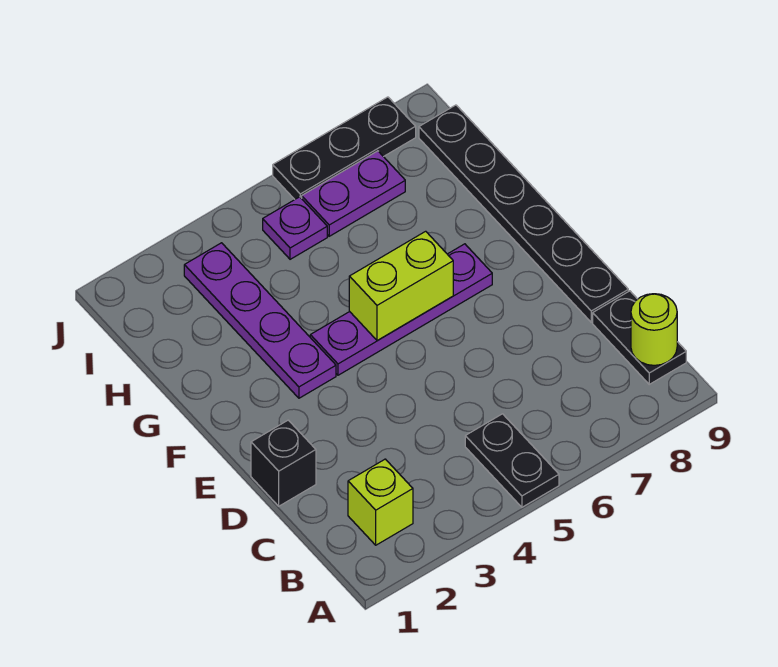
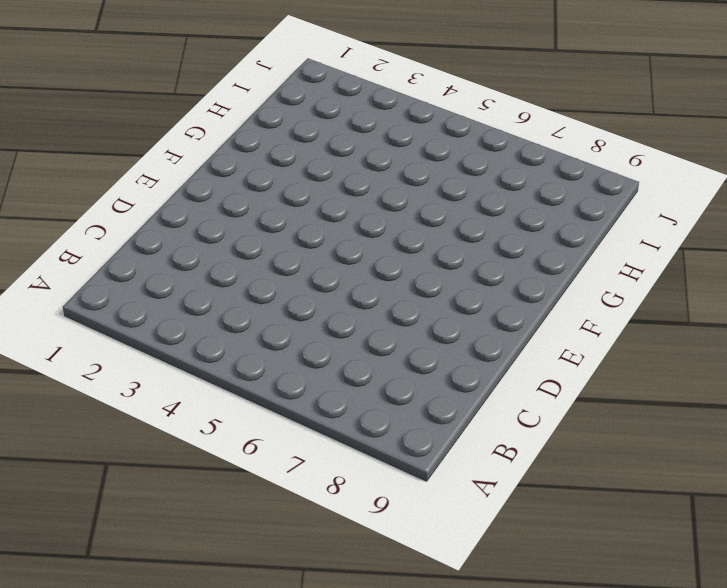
none -> black 1x2 plate [465,414,559,507]
none -> lime 1x1 brick [348,459,413,545]
none -> black 1x2 plate [593,291,686,384]

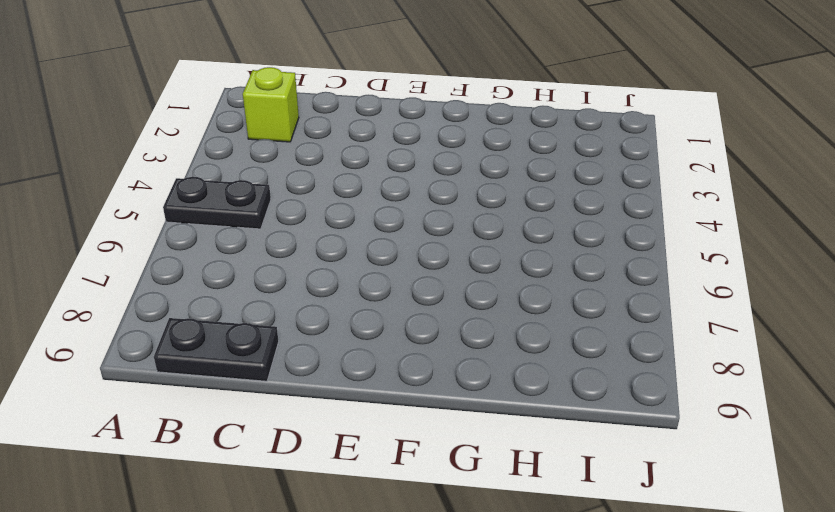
none -> black 1x1 brick [251,420,316,506]
none -> black 1x6 plate [419,105,628,322]
none -> purple 1x4 plate [184,243,336,398]

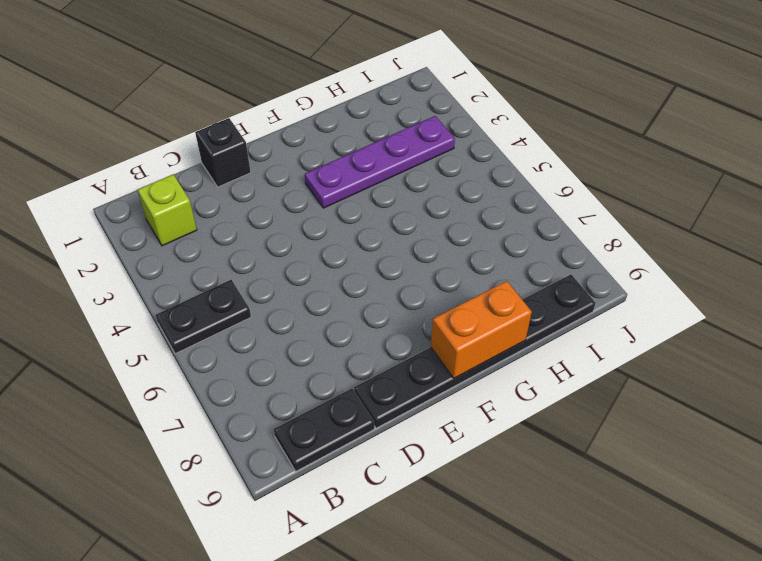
orange 1x2 brick [431,281,532,378] -> none
none -> purple 1x4 plate [310,244,492,375]
none -> purple 1x1 plate [263,197,327,259]
none -> purple 1x2 plate [302,151,405,236]

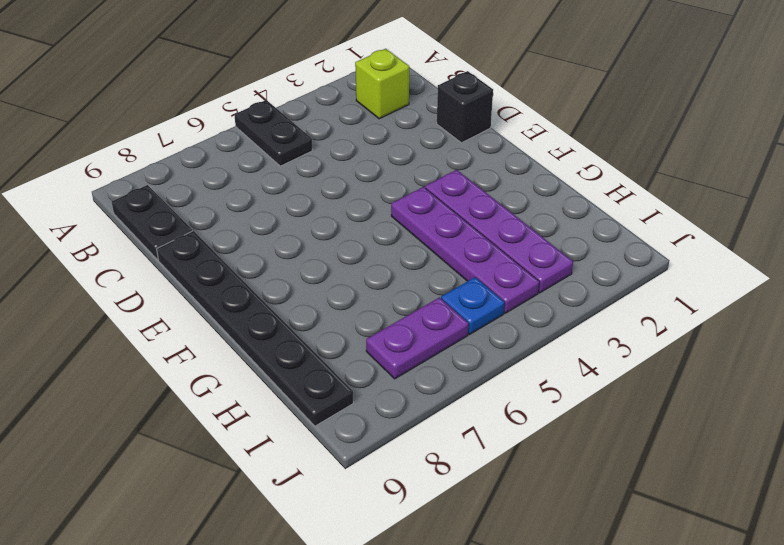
purple 1x4 plate [391,187,539,313] -> purple 1x4 plate turned to [310,244,492,375]
blue 1x1 plate [441,277,504,334] -> purple 1x1 plate [263,197,327,259]
none -> black 1x3 plate [273,97,416,199]
none -> lime 1x1 round brick [631,294,677,365]
none -> lime 1x2 brick [349,231,453,340]

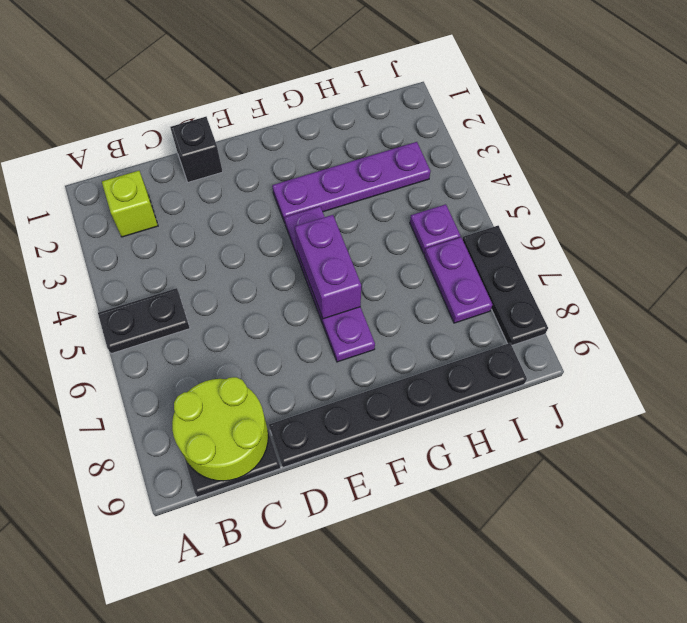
lime 2x2 round brick [172,377,268,481] -> lime 1x1 round brick [631,294,677,365]
purple 1x2 brick [295,215,361,319] -> lime 1x2 brick [349,231,453,340]

